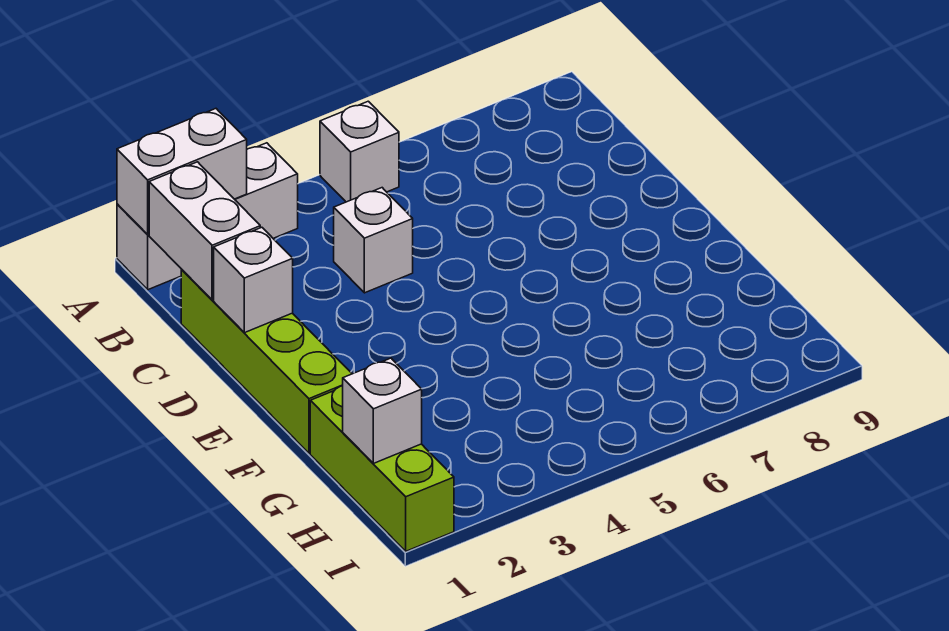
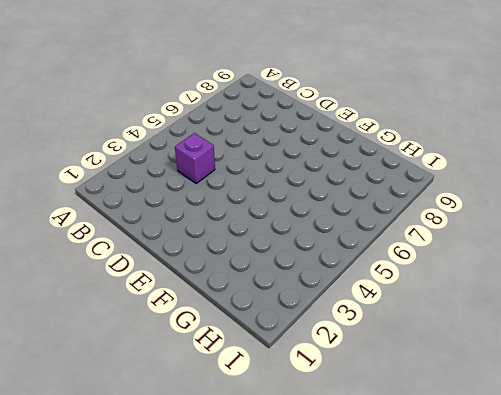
purple 1x1 brick [175,133,215,183] -> white 1x1 brick [334,188,413,293]
none -> white 1x3 brick [117,143,298,290]
none -> white 1x1 brick [320,101,399,202]

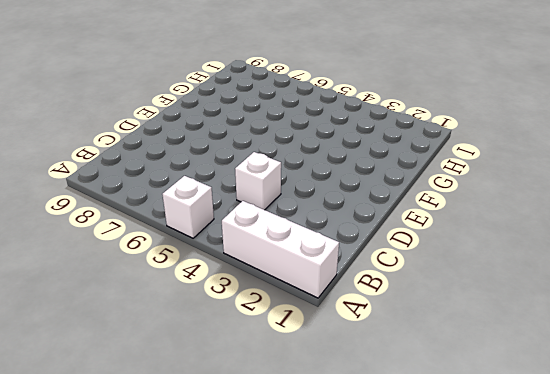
none -> lime 1x4 brick [181,270,352,453]
none -> lime 1x3 brick [310,386,454,551]

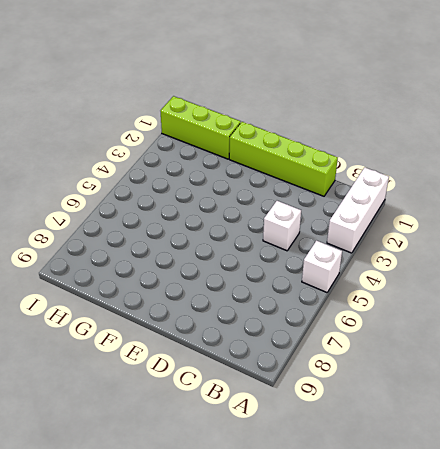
none -> white 1x2 brick [117,109,247,235]
none -> white 1x2 brick [149,162,260,300]

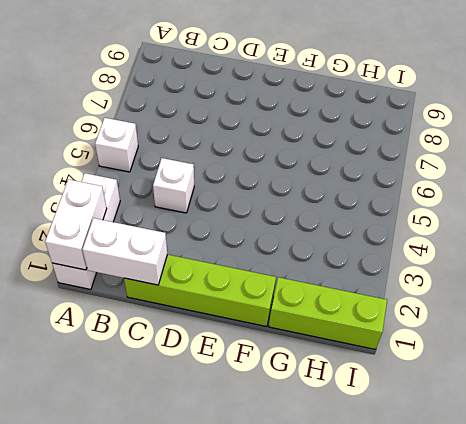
none -> white 1x1 brick [214,227,293,333]
none -> white 1x1 brick [343,358,422,463]

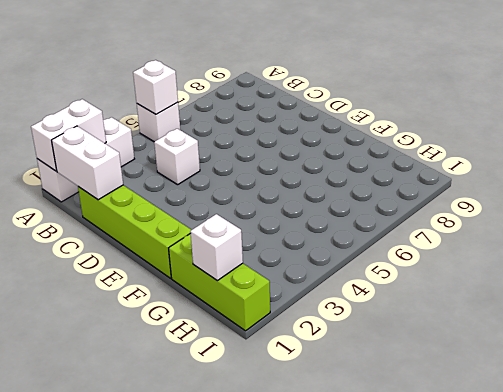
white 1x1 brick [133,60,178,114] -> white 1x1 brick moved to [214,227,293,333]

